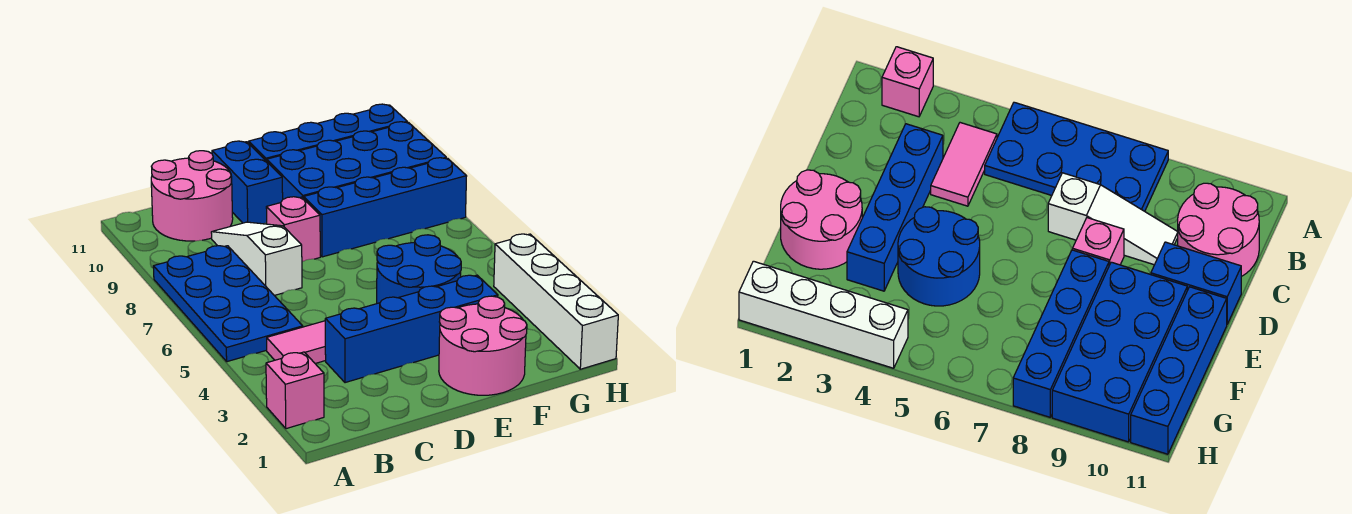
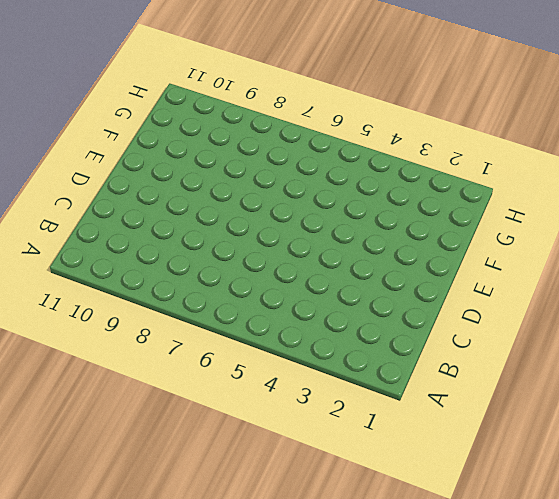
none -> pink 1x1 brick [266,352,324,429]
none -> blue 2x4 plate [153,246,303,362]
none -> pink 1x2 tile [267,321,326,364]

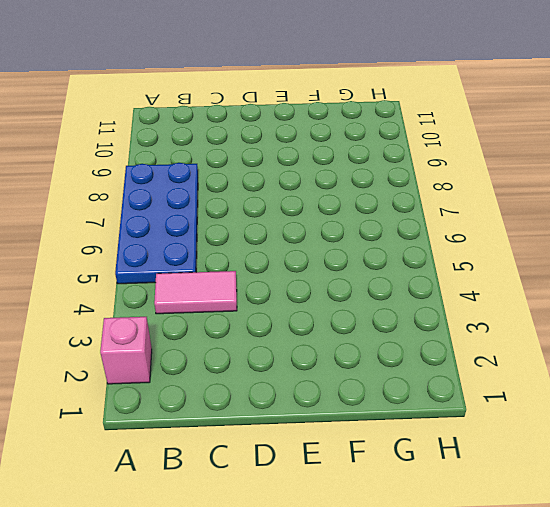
none -> pink 2x2 round brick [151,151,233,241]
none -> blue 1x4 brick [325,275,498,383]
none -> white 1x3 slope [211,222,302,295]

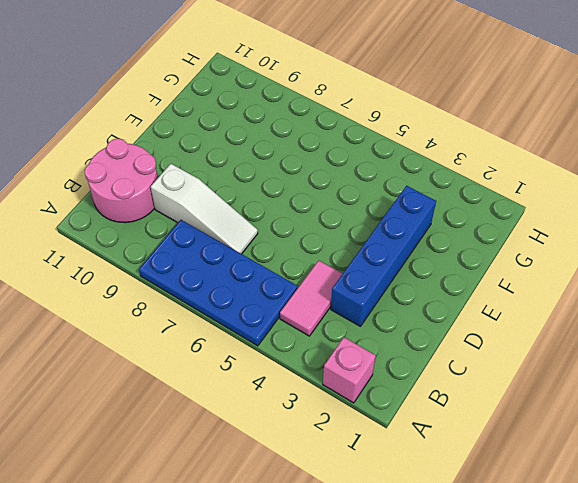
white 1x3 slope [151,164,258,254] -> white 1x3 slope turned to [211,222,302,295]
none -> pink 1x1 brick [266,197,320,262]
none -> blue 1x2 brick [212,141,283,224]
none -> pink 2x2 round brick [439,296,527,395]

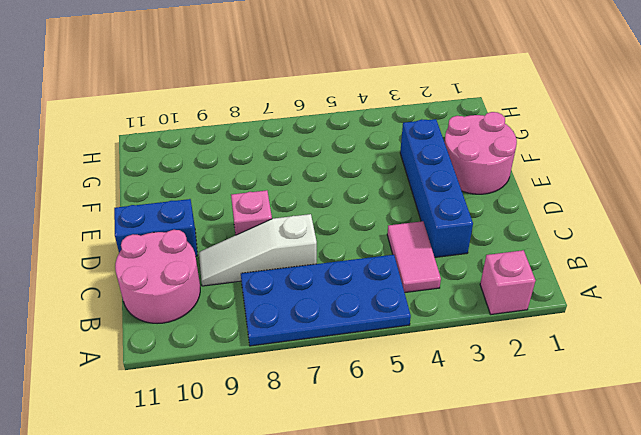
none -> blue 2x2 round brick [377,235,461,303]
none -> blue 1x4 brick [304,158,467,257]
none -> blue 2x4 brick [267,122,446,199]

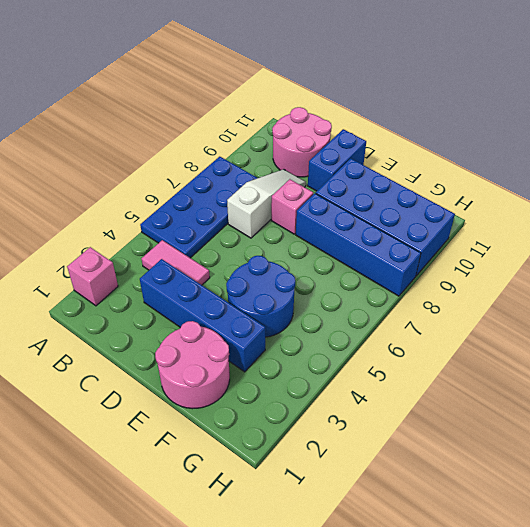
none -> blue 1x4 brick [249,104,407,161]
none -> white 1x4 brick [494,234,618,369]

